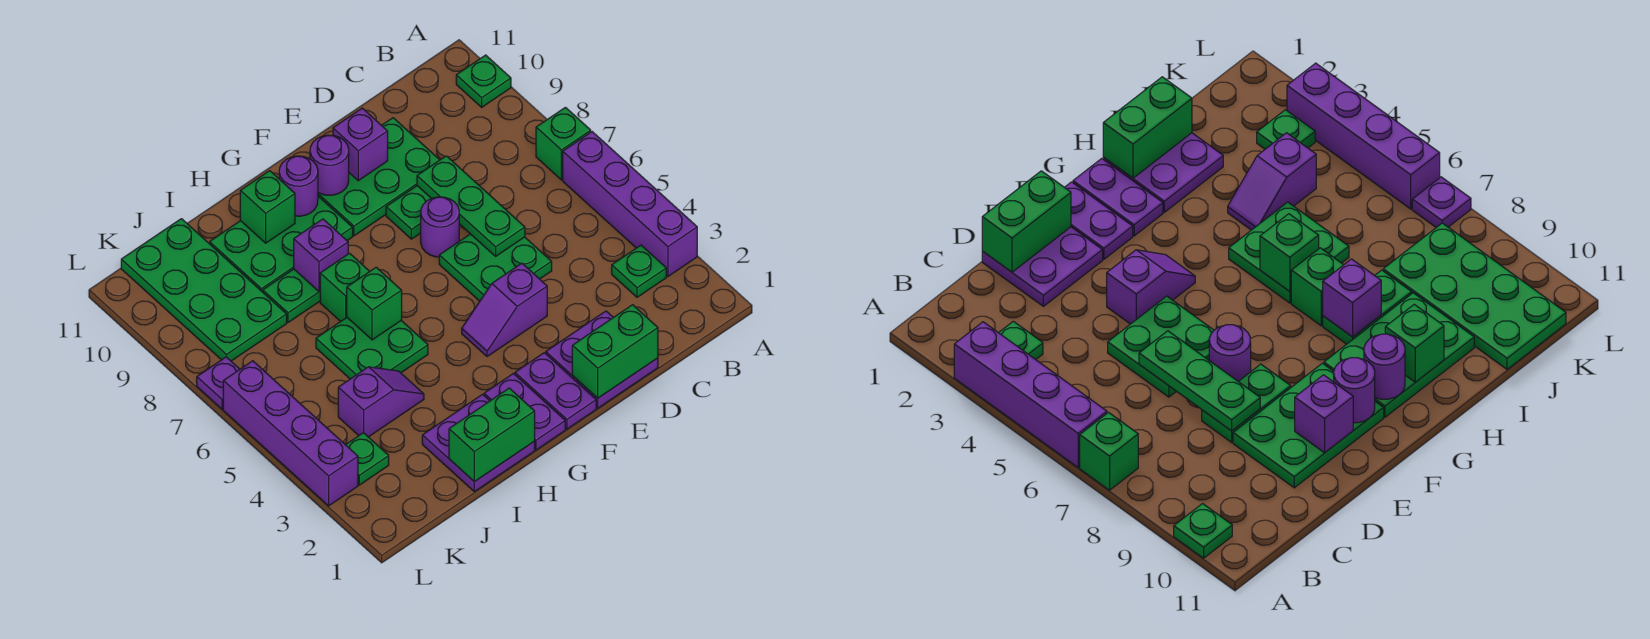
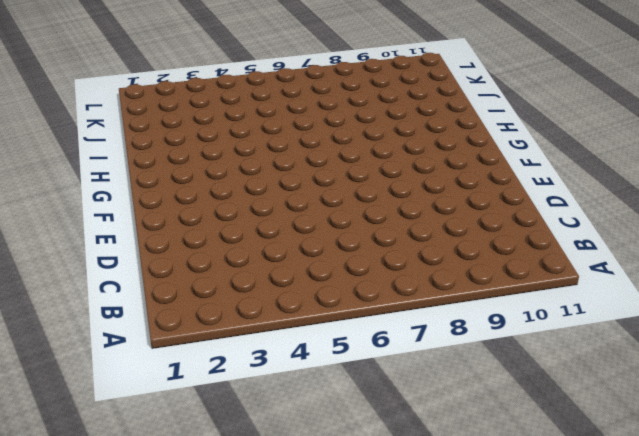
none -> purple 1x4 brick [563,132,697,276]
none -> green 1x1 brick [536,107,591,180]
none -> green 1x1 plate [456,55,511,107]
none -> green 1x1 plate [612,245,666,297]

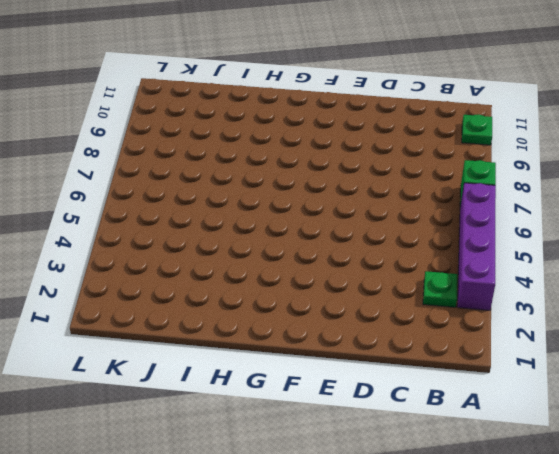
none -> purple 2x2 plate [546,311,658,408]
none -> green 2x2 plate [439,234,552,301]
none -> green 1x2 plate [386,186,431,239]
none -> green 2x3 plate [318,118,439,236]

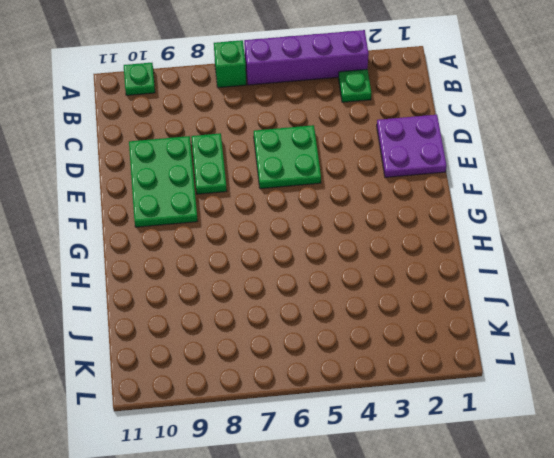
none -> purple 1x2 slope [462,263,547,357]
none -> purple 1x1 round brick [421,197,459,257]
none -> purple 1x2 plate [515,353,596,429]
none -> purple 1x2 plate [484,374,565,450]

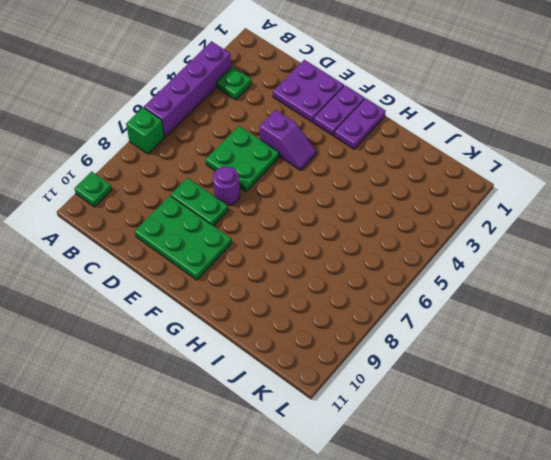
none -> green 2x3 plate [210,196,353,292]
none -> purple 2x2 plate [422,394,535,492]
none -> green 2x2 plate [316,318,428,379]
none -> green 1x1 brick [320,253,370,321]

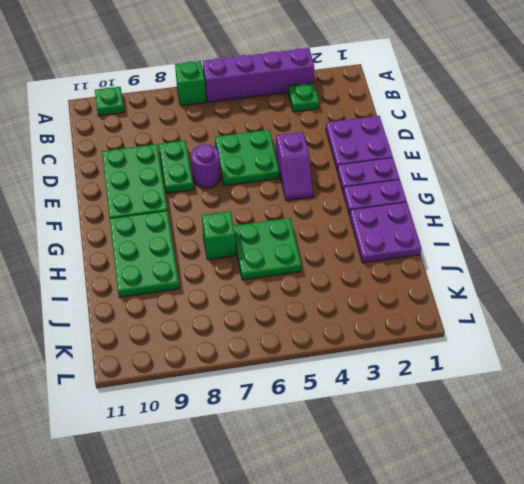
none -> green 1x2 plate [263,269,320,322]
none -> purple 1x2 slope [338,367,424,437]
none -> green 2x4 plate [121,219,287,361]
none -> green 1x1 plate [346,433,389,485]

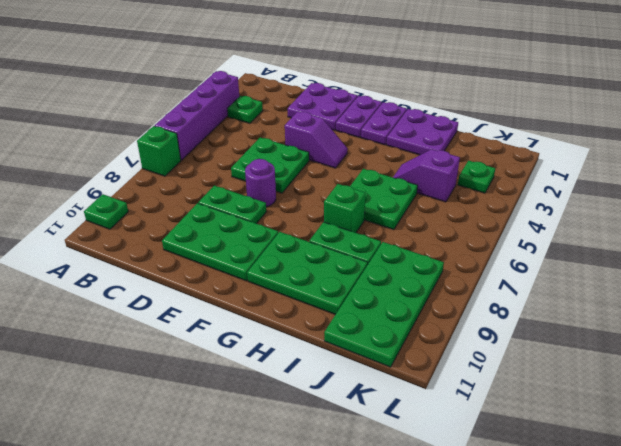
none -> purple 1x4 brick [223,361,358,506]
none -> purple 1x1 plate [197,357,240,409]
none -> green 1x2 brick [572,305,658,398]
none -> green 1x3 plate [417,156,525,256]

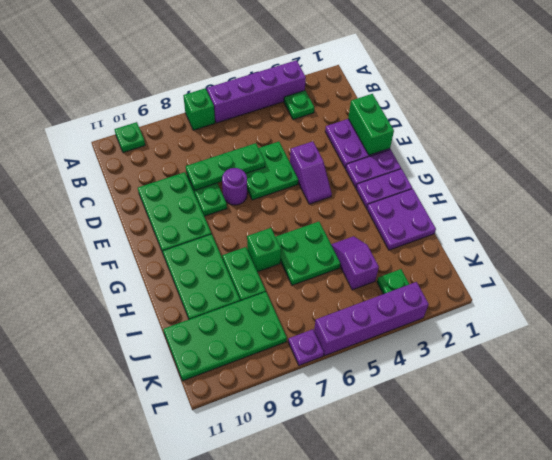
none -> purple 1x1 brick [333,108,388,181]
none -> purple 1x1 round brick [310,135,349,195]
none -> purple 1x1 round brick [279,156,318,216]
none -> green 1x2 brick [449,388,535,482]

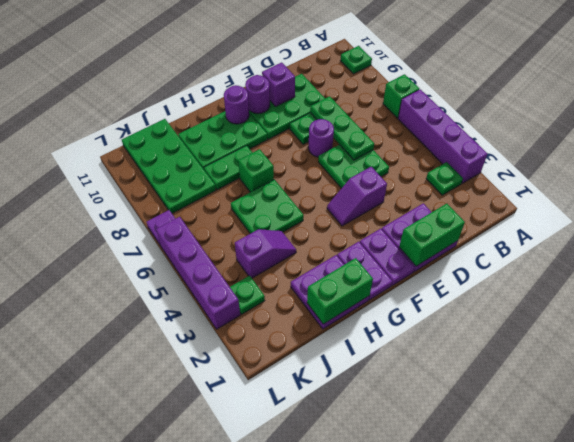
none -> green 1x1 brick [347,267,402,340]
none -> purple 1x1 brick [294,219,348,292]
none -> green 1x1 brick [240,171,295,243]

